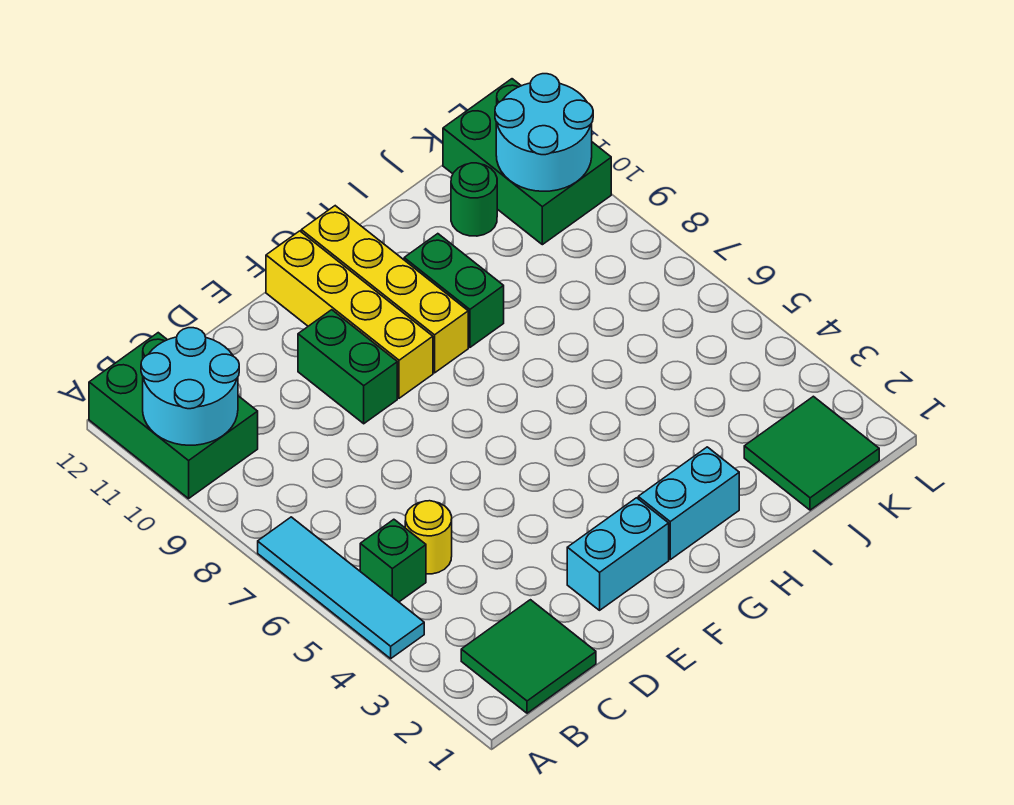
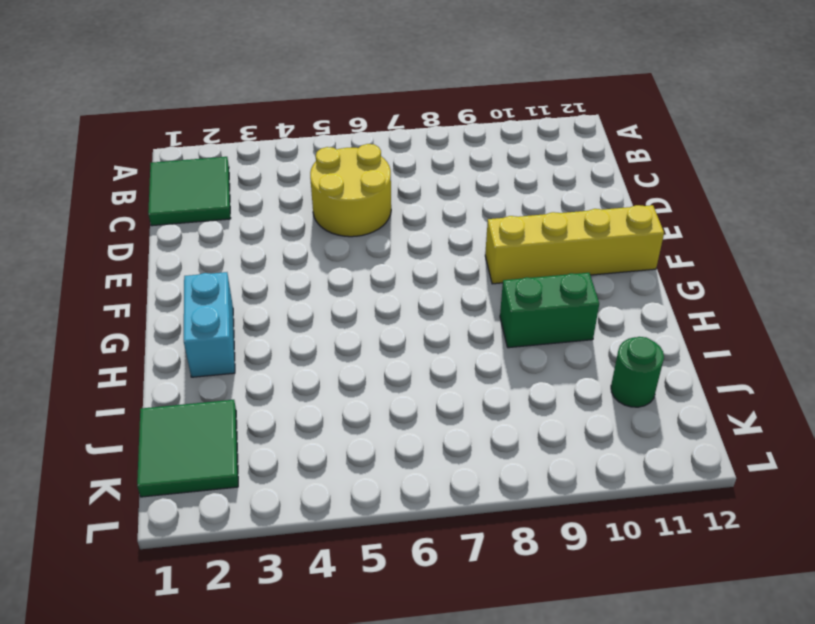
yellow 2x2 round brick [310,144,391,237] -> yellow 1x1 round brick [405,501,452,574]
none -> cyan 1x4 tile [258,517,424,659]
none -> green 2x3 brick [89,333,258,499]
none -> green 1x1 brick [360,519,426,602]

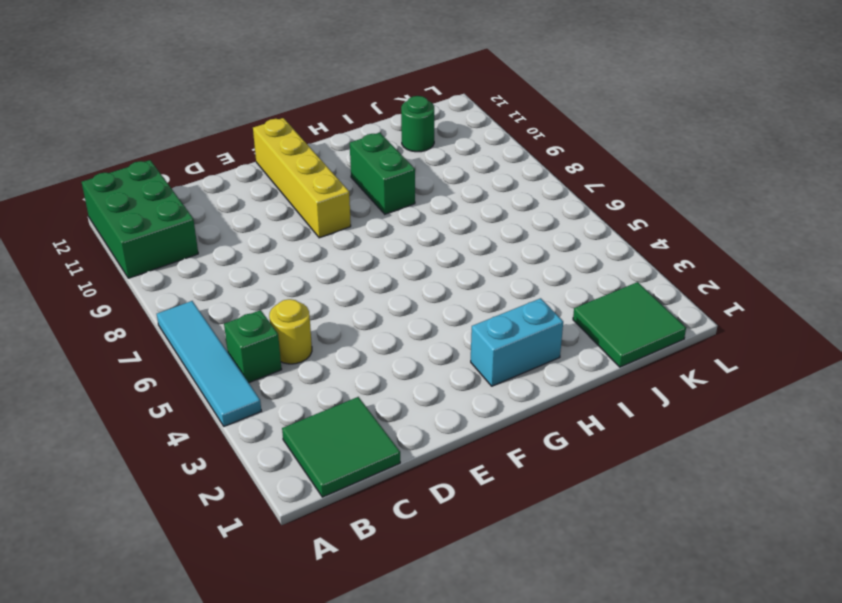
none -> cyan 1x2 brick [567,498,669,610]
none -> green 1x2 brick [298,310,397,424]
none -> yellow 1x4 brick [301,206,468,373]

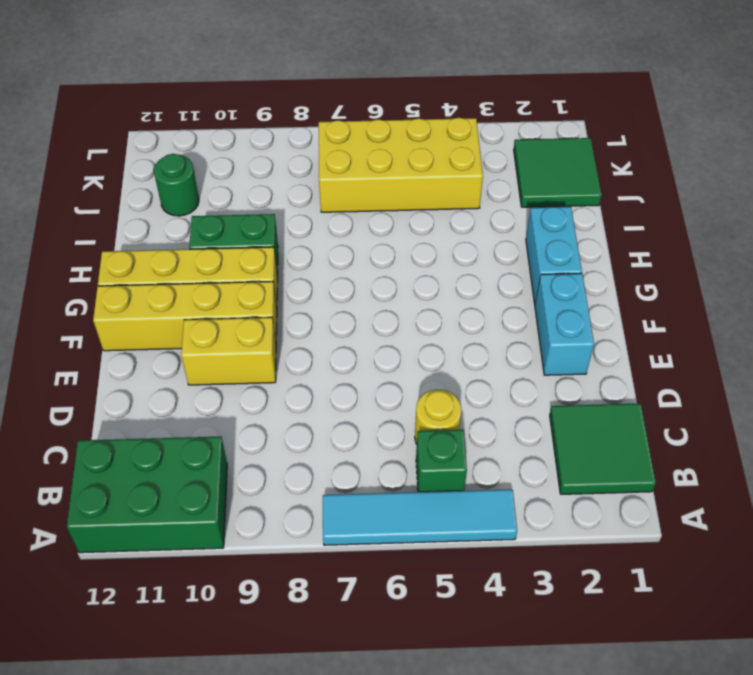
yellow 1x2 brick [181,317,276,385] -> green 1x2 brick [298,310,397,424]
yellow 2x4 brick [319,118,483,212] -> none
none -> green 2x3 brick [443,79,611,245]
none -> cyan 2x2 round brick [141,328,239,445]
none -> cyan 2x2 round brick [495,74,593,191]

